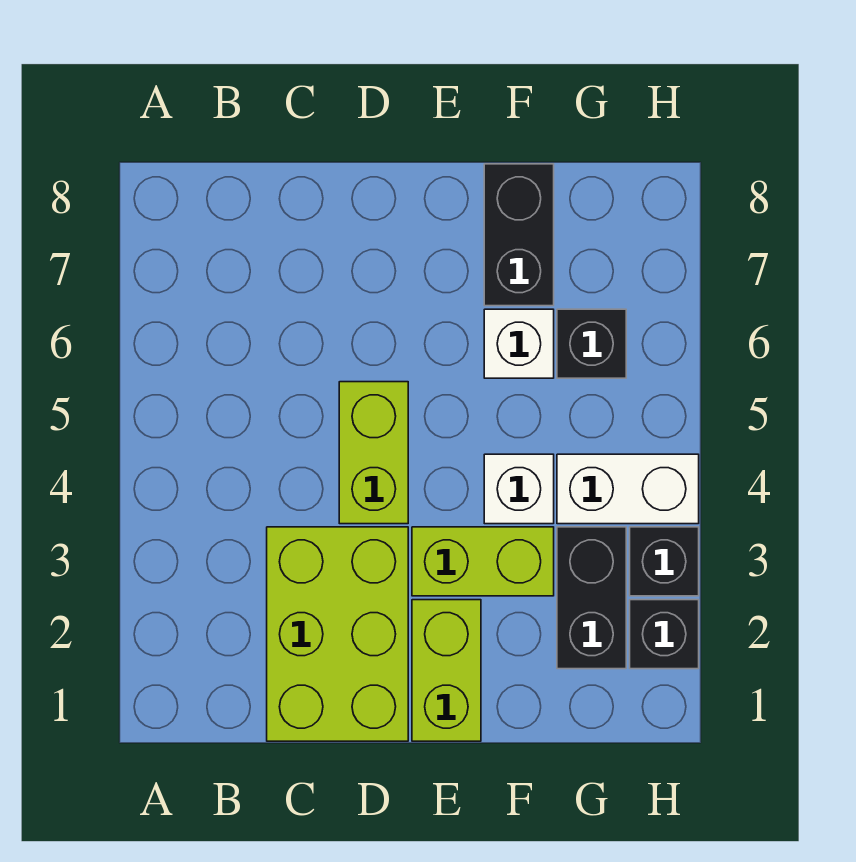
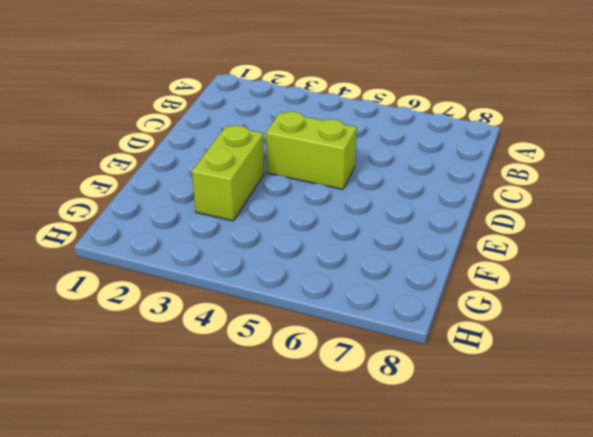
none -> lime 2x3 brick [267,527,408,741]
none -> lime 1x2 brick [412,600,481,741]
none -> white 1x1 brick [484,454,554,524]

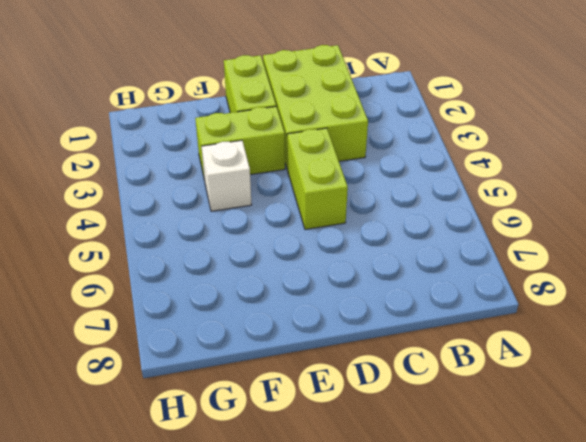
none -> white 1x1 brick [484,309,554,378]
none -> black 1x2 brick [484,164,554,306]
none -> black 1x2 brick [557,527,626,669]

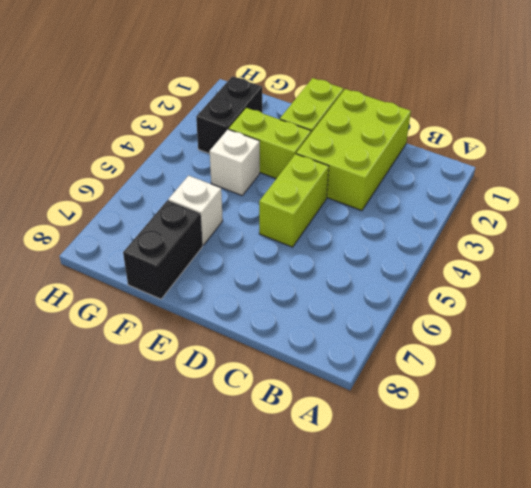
none -> white 1x2 brick [557,454,699,524]
none -> black 1x1 brick [557,309,626,378]
none -> black 1x1 brick [630,600,699,669]

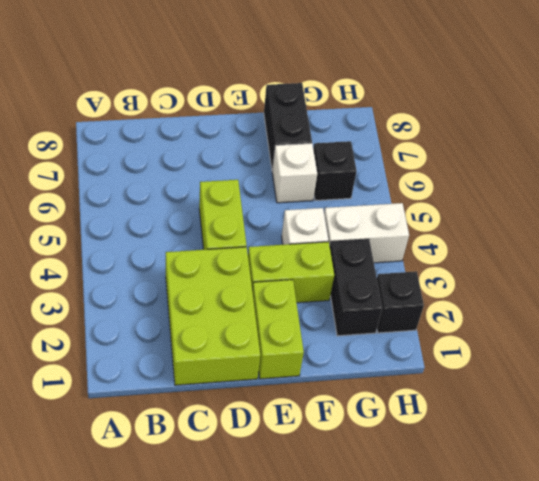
none -> black 1x1 brick [630,527,699,596]

